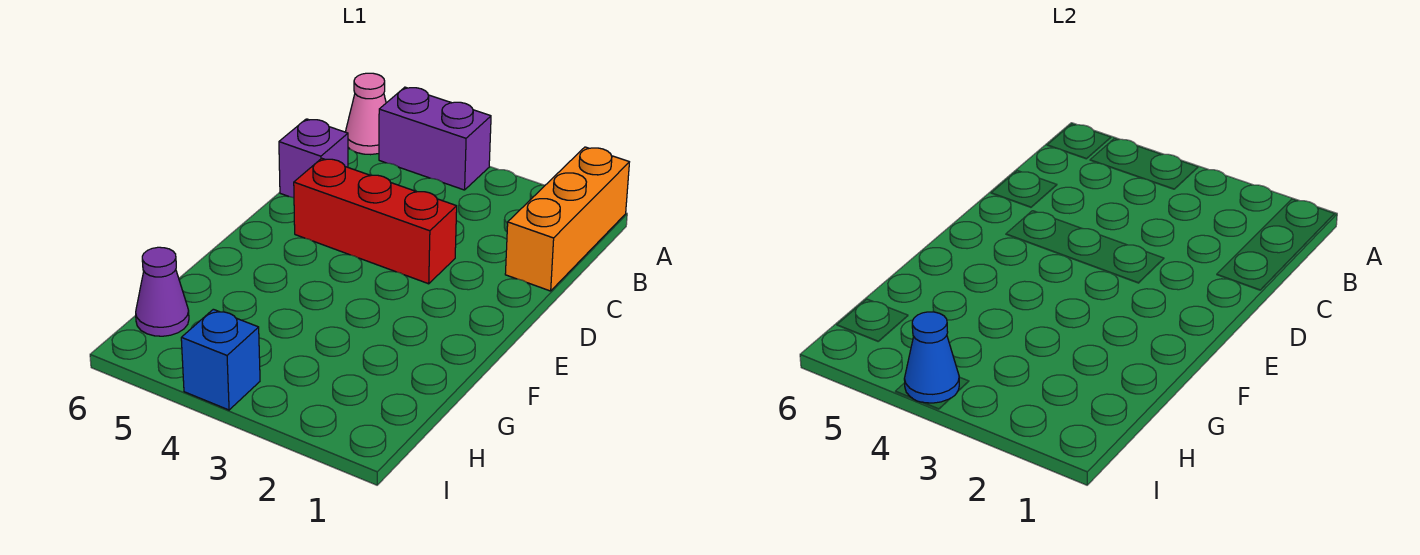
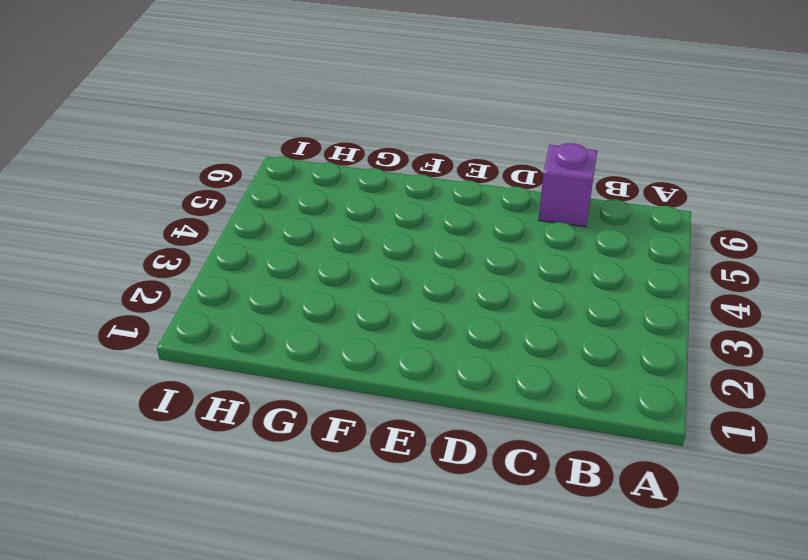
none -> orange 1x3 brick [505,147,629,291]
none -> purple 1x2 brick [379,87,491,190]

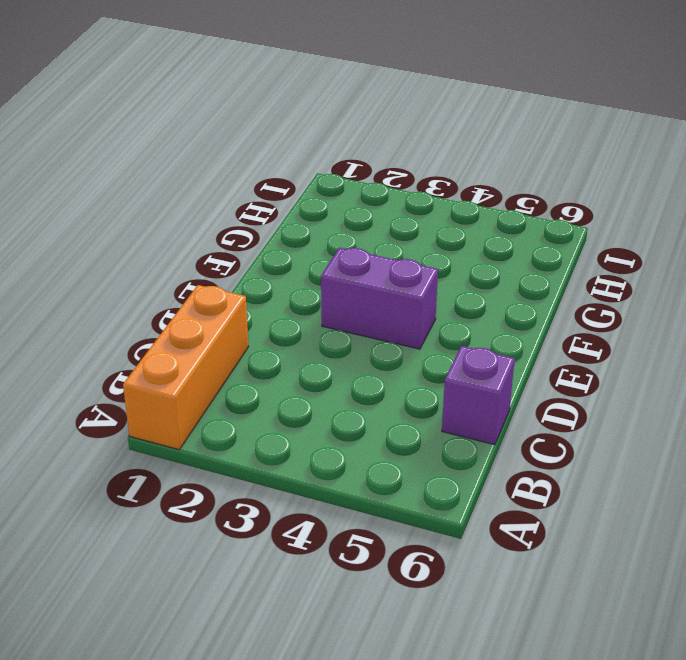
purple 1x2 brick [321,248,438,349] -> purple 1x2 brick moved to [379,87,491,190]
none -> pink 1x1 cone [346,73,386,155]
none -> red 1x3 brick [294,158,457,284]

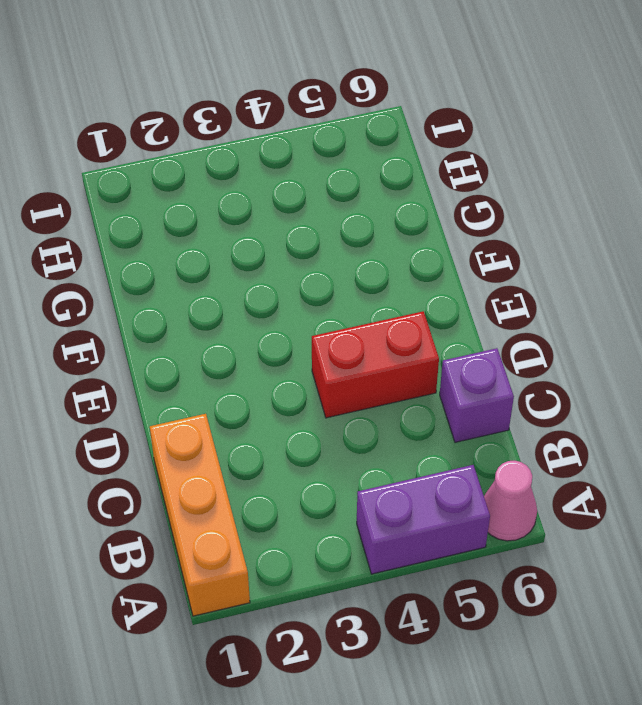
red 1x2 brick [312,311,439,418] -> red 1x3 brick [294,158,457,284]
none -> purple 1x1 cone [136,247,189,336]
none -> blue 1x1 brick [181,309,260,410]

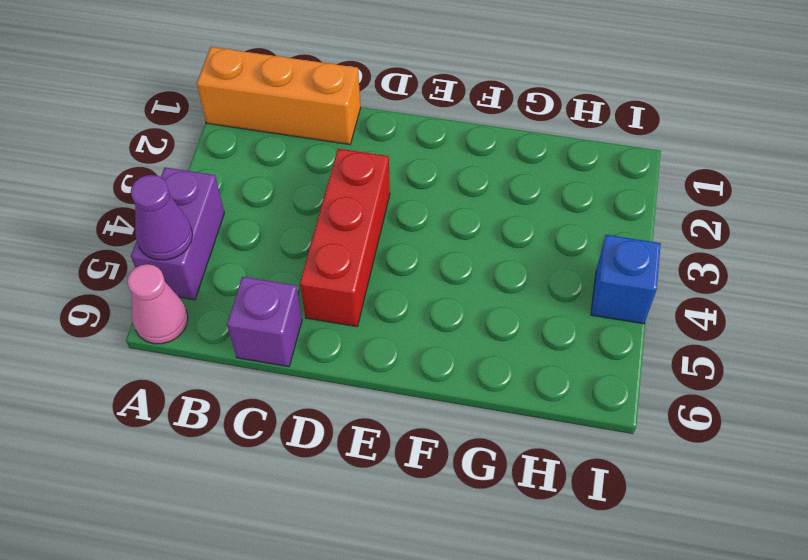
purple 1x1 cone [131,175,193,260] -> purple 1x1 cone moved to [136,247,189,336]
none -> blue 1x1 cone [904,312,959,403]

